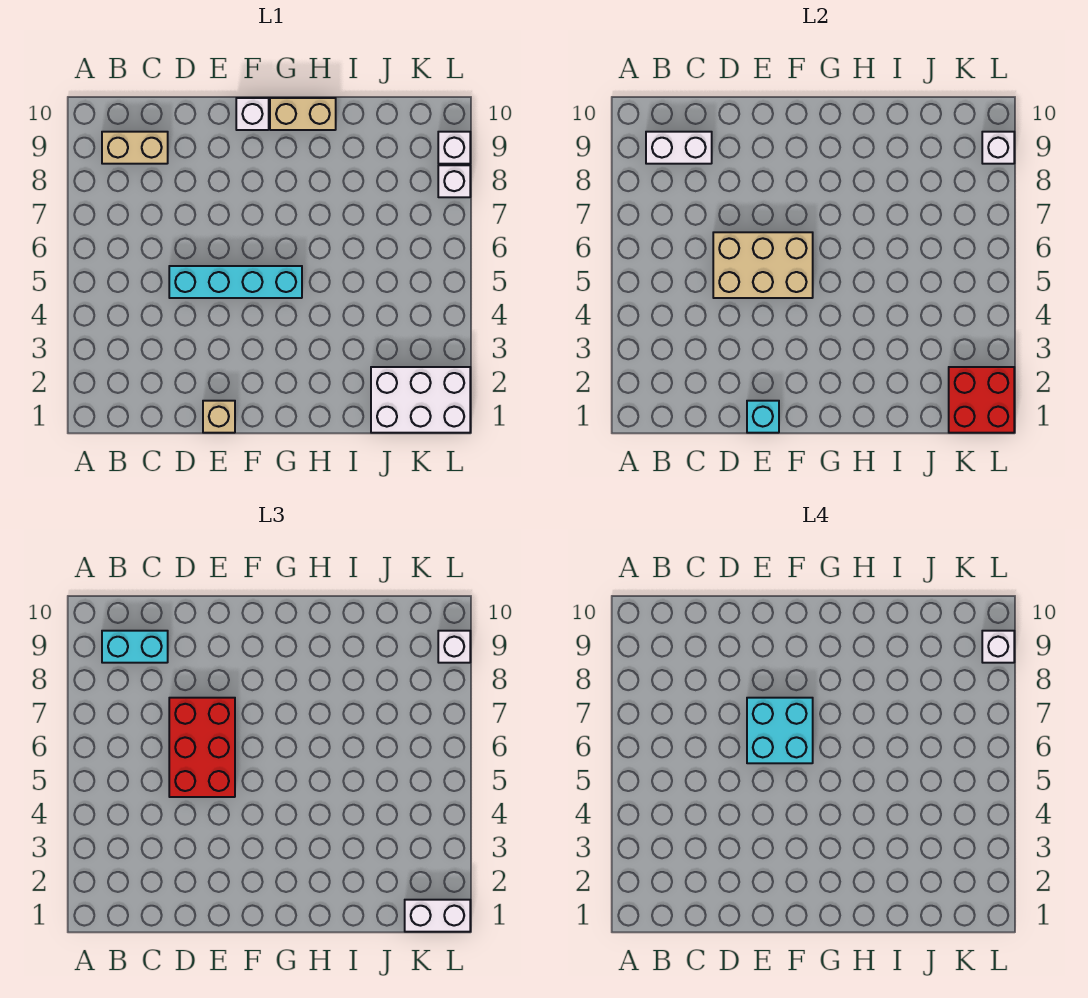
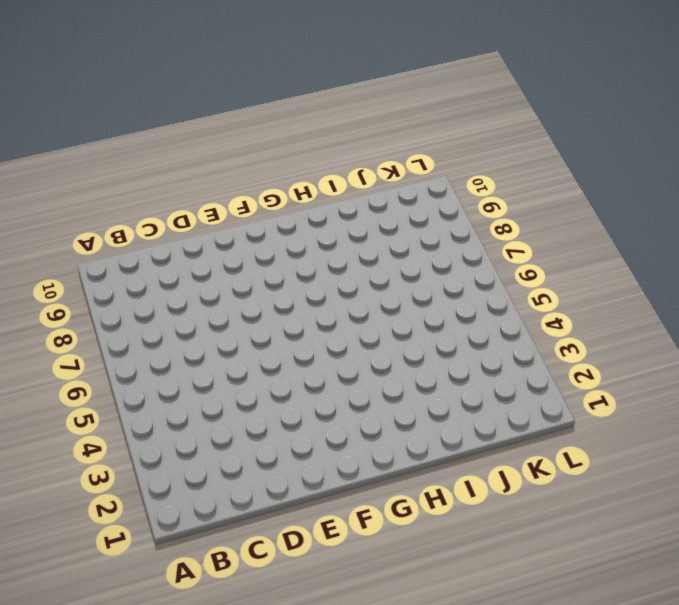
none -> tan 1x2 brick [102,132,168,164]
none -> cyan 1x4 brick [169,266,302,298]
none -> tan 1x1 brick [203,401,235,433]

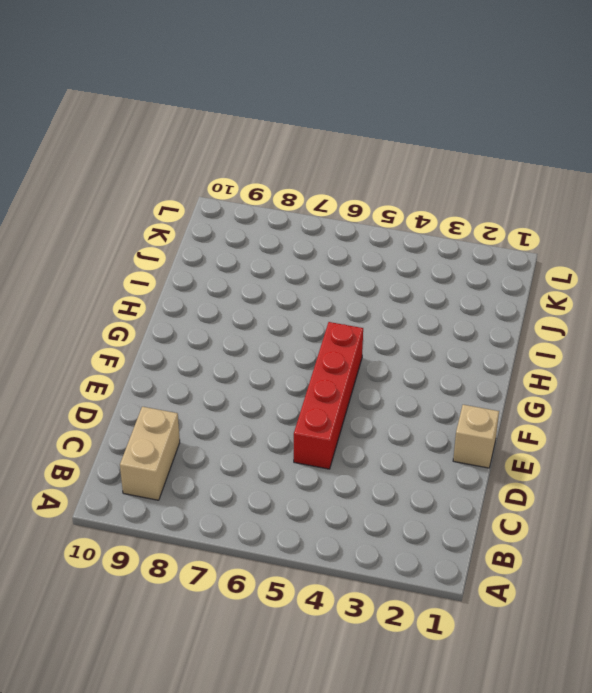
red 1x4 brick [294,322,363,469] -> cyan 1x4 brick [169,266,302,298]
none -> white 1x1 brick [236,98,269,130]
none -> tan 1x2 brick [270,98,336,130]
none -> white 2x3 brick [371,367,470,433]

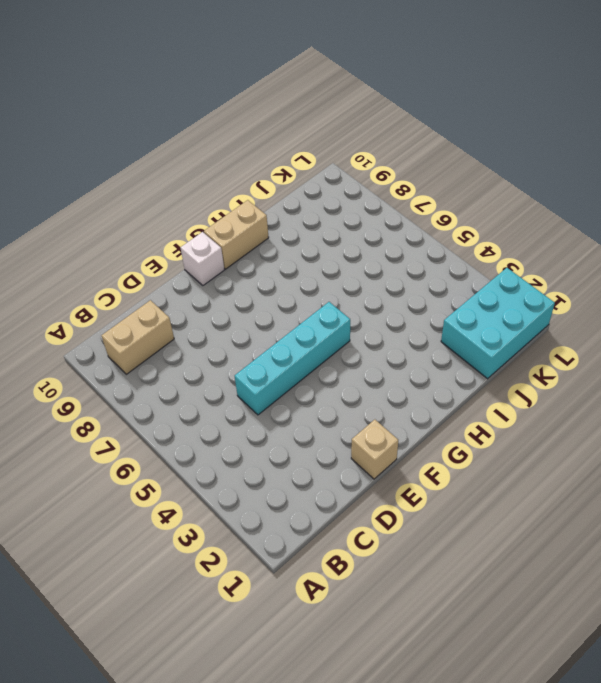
cyan 2x3 brick [441,268,555,379] -> white 2x3 brick [371,367,470,433]
none -> white 1x1 brick [438,165,470,197]
none -> white 1x1 brick [438,132,470,164]
none -> white 1x2 brick [646,132,712,164]

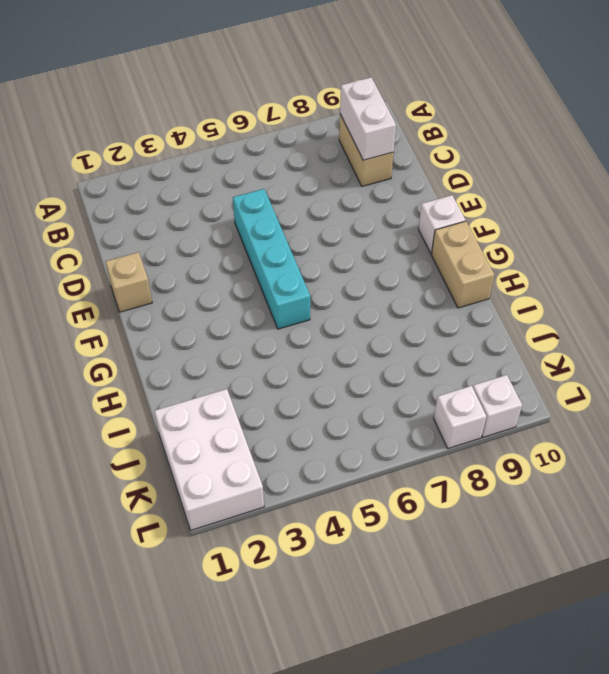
none -> tan 2x3 brick [713,232,813,298]
none -> cyan 1x1 brick [747,401,779,433]
none -> red 2x2 brick [949,367,1014,433]

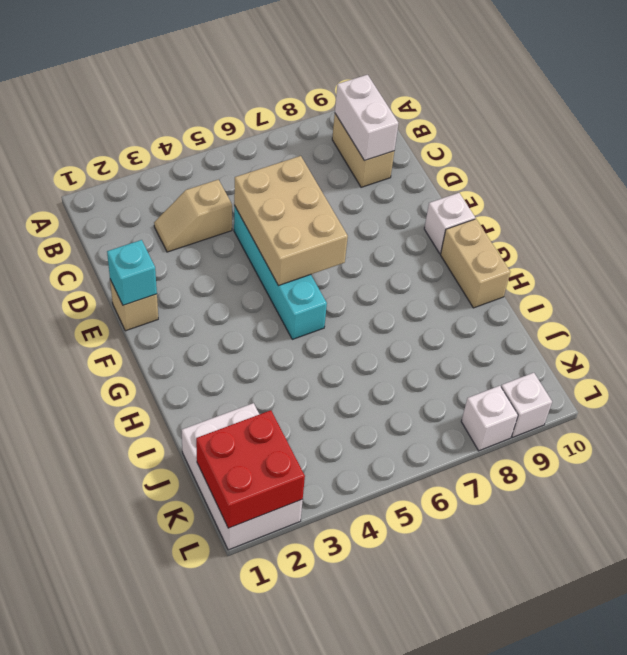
tan 1x2 slope [154,180,232,252] -> none
none -> white 1x1 brick [982,132,1014,164]
none -> cyan 1x2 brick [102,631,168,663]
none -> red 2x3 brick [169,698,235,797]

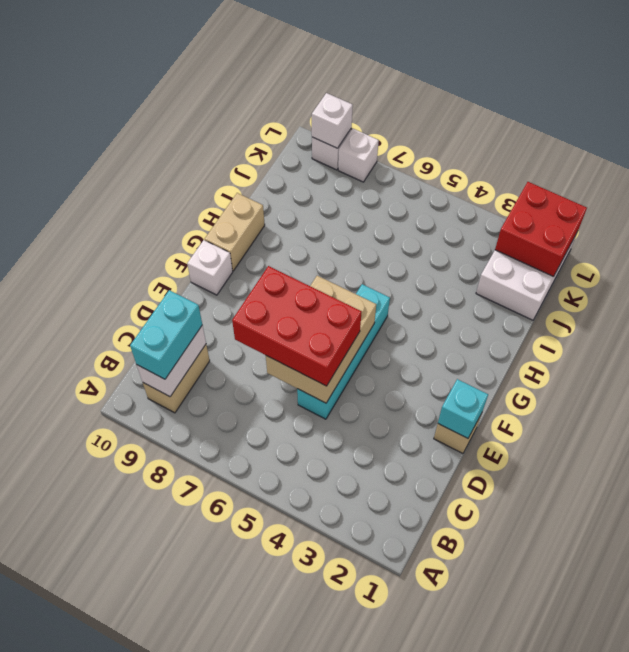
none -> white 1x2 brick [405,900,470,932]
none -> white 1x1 brick [438,631,470,663]
none -> cyan 2x2 brick [747,698,813,763]

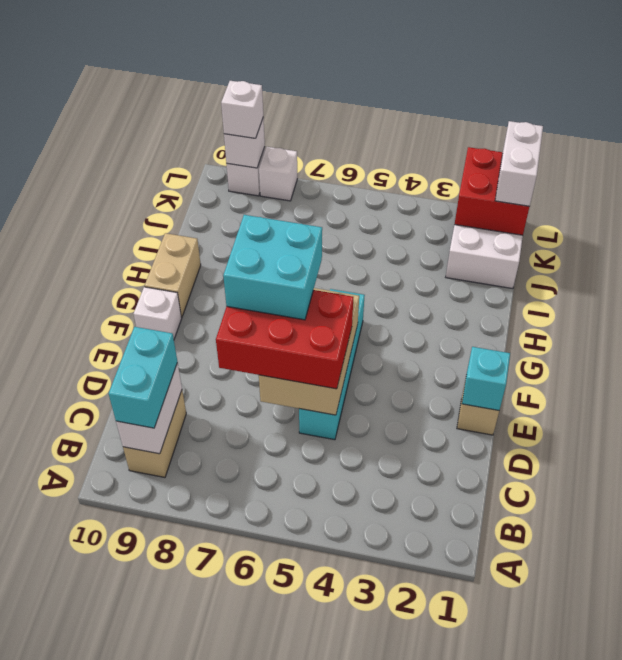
none -> white 1x1 brick [982,631,1014,663]

